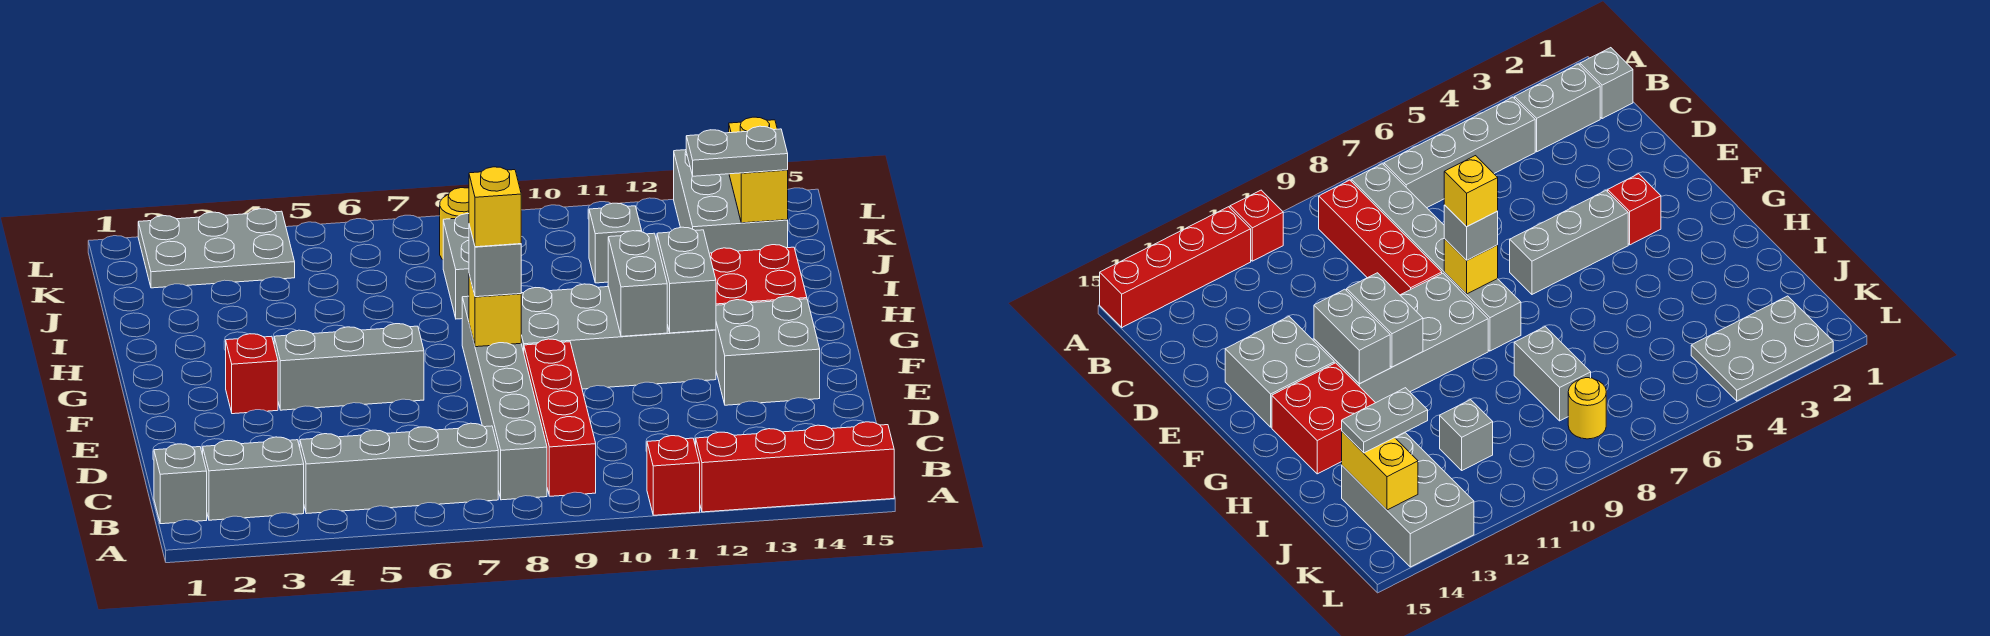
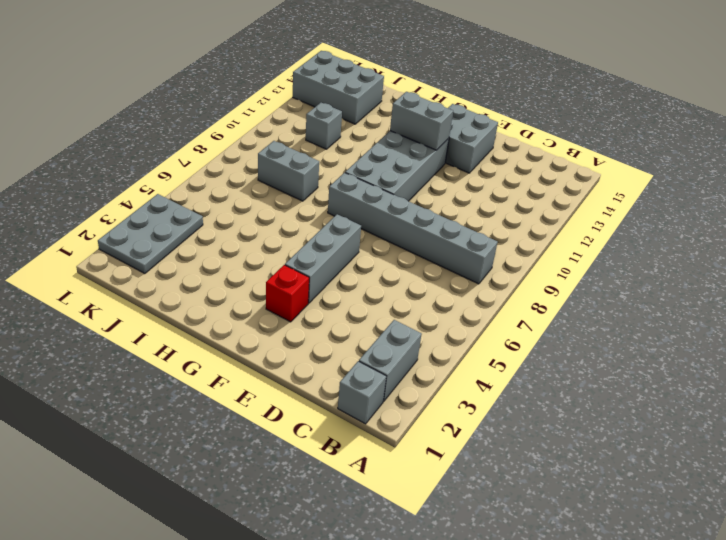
none -> red 1x1 brick [647,436,700,515]
none -> red 1x4 brick [696,422,894,512]
none -> grey 1x4 brick [300,423,498,514]

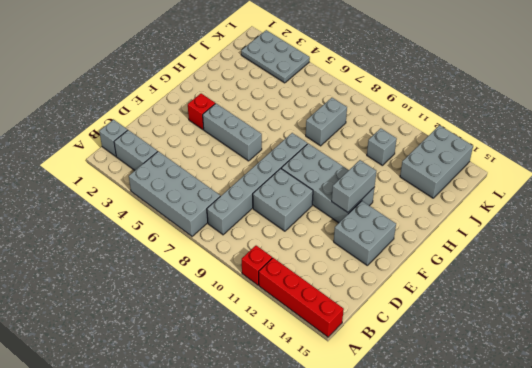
grey 2x4 brick [129,151,220,236] -> grey 1x4 brick [300,423,498,514]
grey 2x2 brick [253,168,313,231] -> red 1x4 brick [524,339,596,496]
none -> red 2x2 brick [709,245,807,305]
none -> yellow 1x1 round brick [440,188,469,259]
none -> yellow 1x1 brick [469,275,521,347]

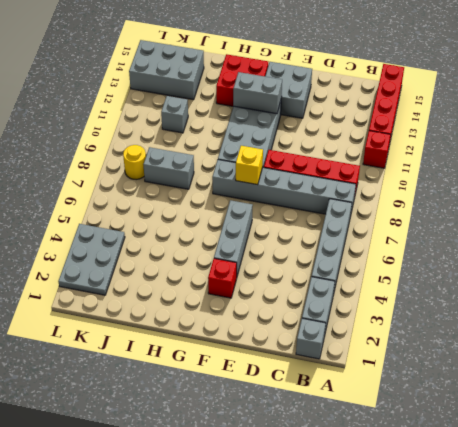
none -> grey 1x2 brick [608,231,667,336]
none -> yellow 1x2 brick [729,117,788,223]
none -> grey 1x1 brick [469,225,521,297]

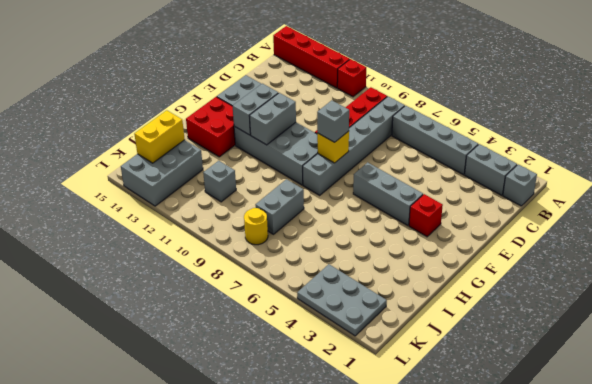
none -> grey 1x2 plate [686,126,788,176]
none -> yellow 1x1 brick [469,167,521,247]

